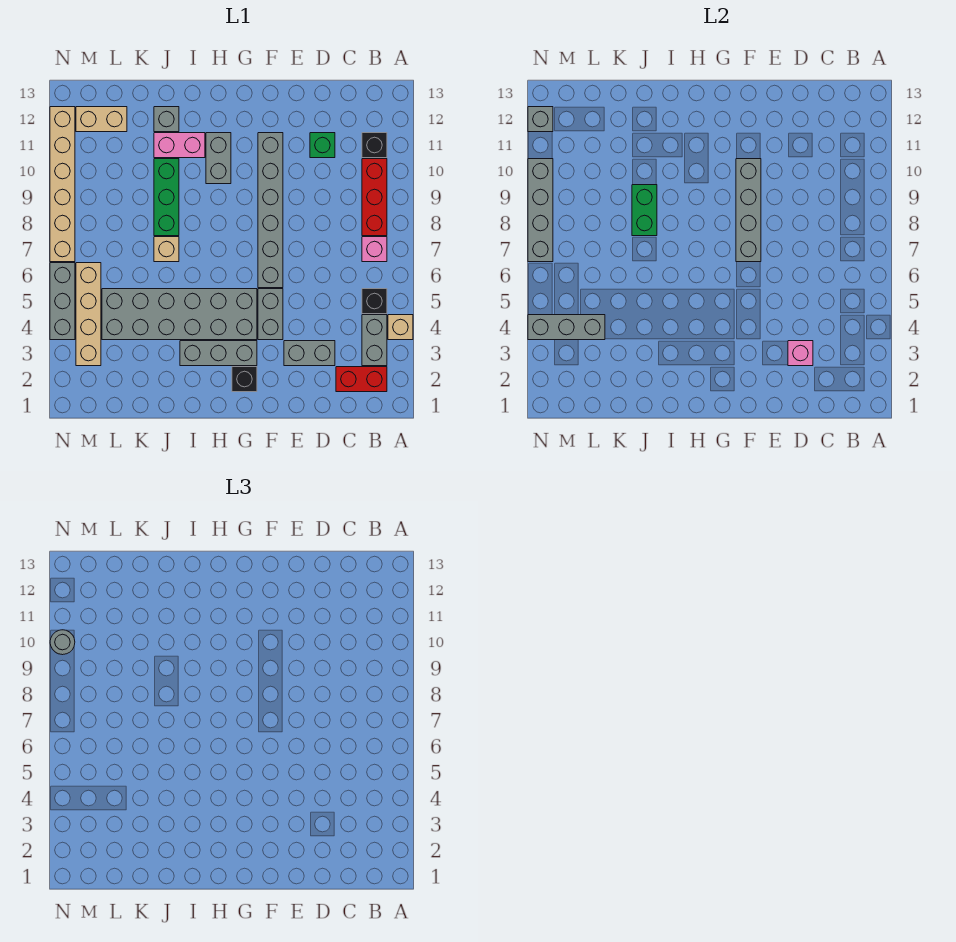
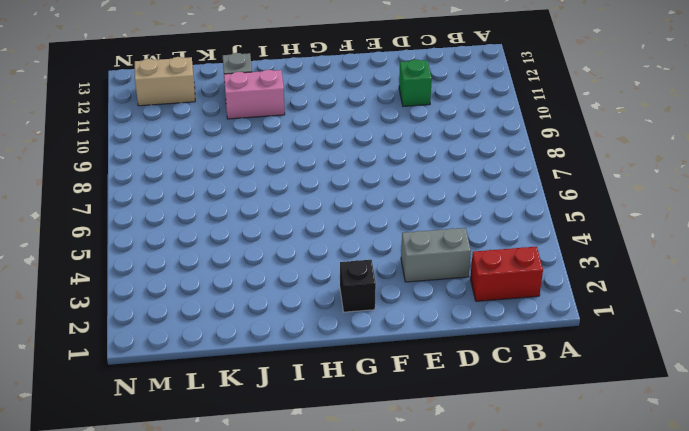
none -> tan 1x1 brick [388,315,413,340]
none -> grey 1x2 brick [362,315,387,366]
none -> black 1x1 brick [362,289,387,314]
none -> pink 1x1 brick [362,237,387,262]

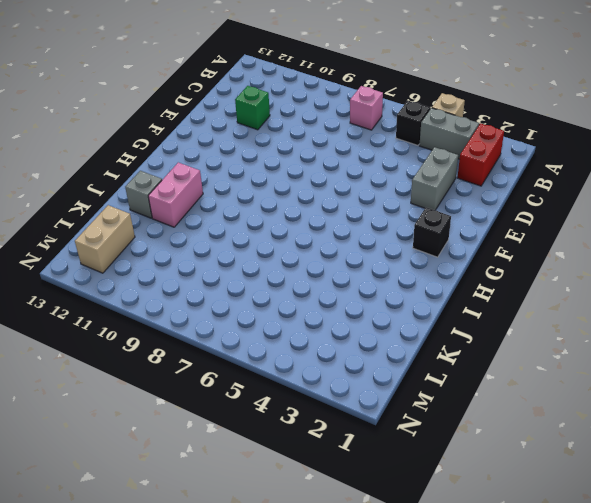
none -> red 1x3 brick [362,159,387,236]
none -> black 1x1 brick [362,133,387,158]
none -> grey 1x2 brick [258,289,283,340]
none -> grey 1x6 brick [258,133,283,288]

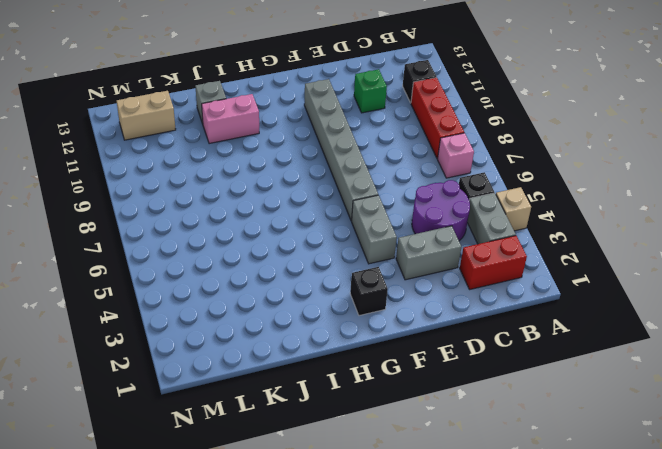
purple 2x2 round brick [412,180,470,241] -> none
none -> grey 1x3 brick [180,341,257,366]
none -> grey 2x6 brick [102,289,257,340]
none -> grey 1x2 brick [206,133,231,184]
none -> tan 1x1 brick [154,237,179,262]

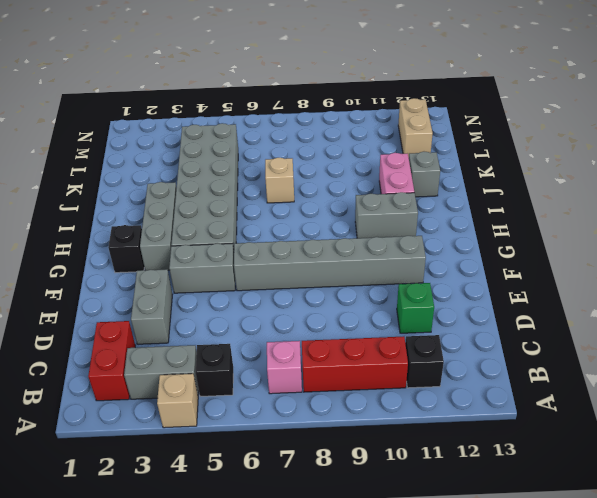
none -> green 1x3 brick [154,159,179,236]
none -> tan 1x4 brick [76,263,101,366]
none -> grey 1x3 brick [50,263,75,340]
none -> tan 1x6 brick [50,107,75,262]

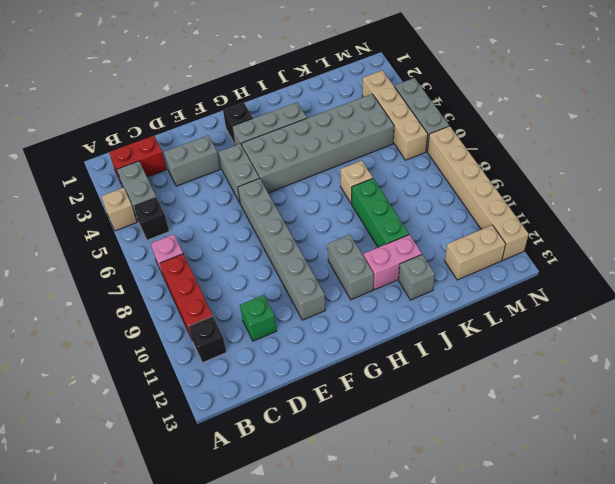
none -> pink 1x1 brick [788,341,813,366]
none -> grey 1x4 brick [736,159,761,262]
none -> green 1x2 brick [632,185,657,236]
none -> grey 1x3 brick [528,315,605,340]

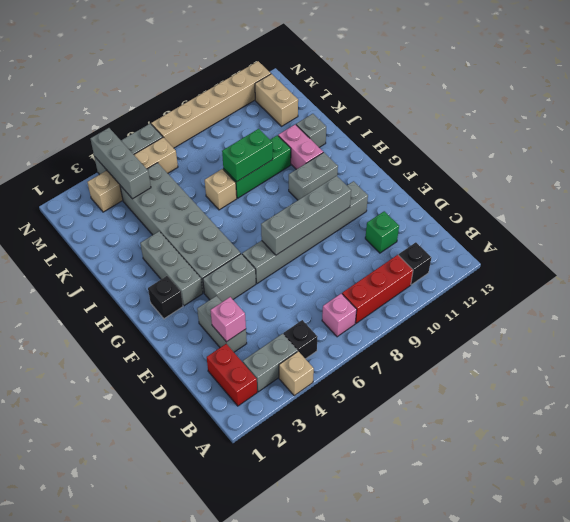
none -> grey 1x4 brick [528,159,553,262]
none -> grey 1x1 brick [528,107,553,132]
none -> grey 1x1 round brick [50,630,75,655]

